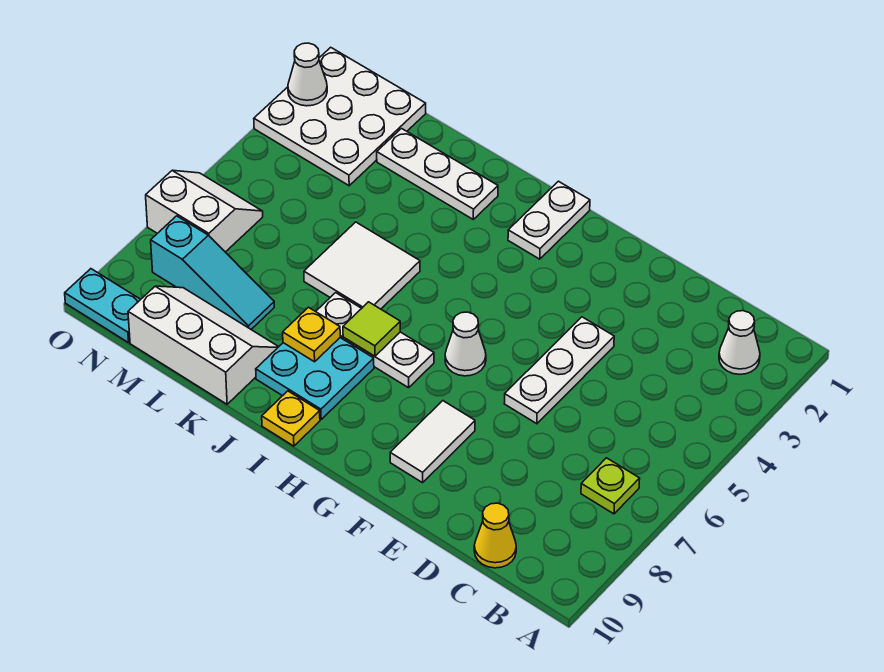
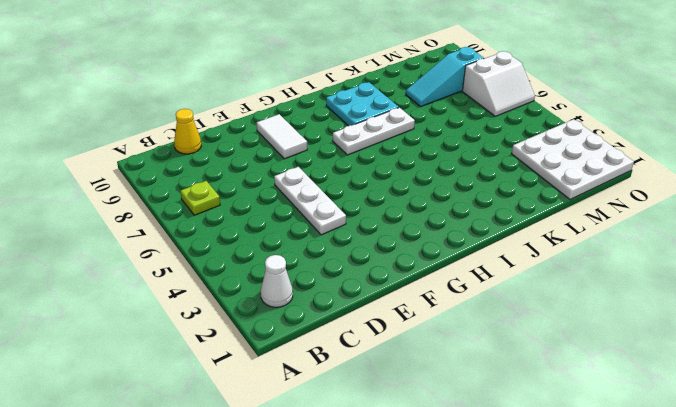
none -> white 1x1 cone [445,312,486,376]
none -> white 1x2 plate [508,181,590,259]
none -> yellow 1x1 plate [262,391,320,446]

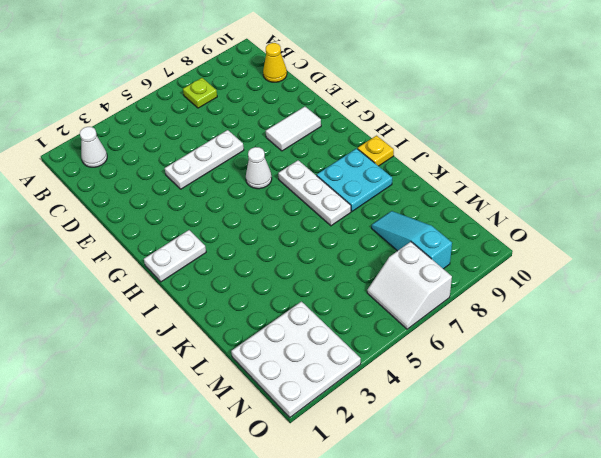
none -> white 1x3 plate [377,129,498,219]
none -> white 2x2 tile [304,222,420,309]
none -> white 2x3 slope [128,286,278,404]

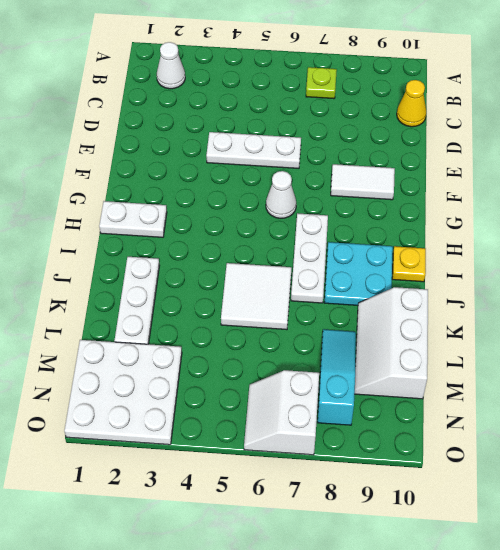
none -> cyan 1x2 plate [65,269,141,343]
none -> lime 1x1 tile [343,302,400,356]
none -> yellow 1x1 plate [283,307,340,362]

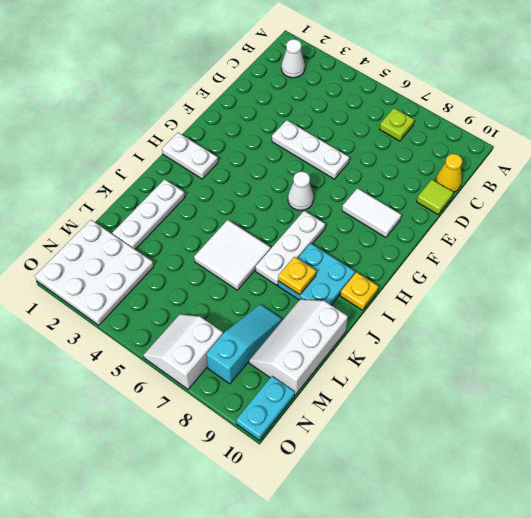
lime 1x1 tile [417,180,453,214] -> lime 1x1 tile moved to [343,302,400,356]
none -> white 1x1 cone [288,43,327,106]

